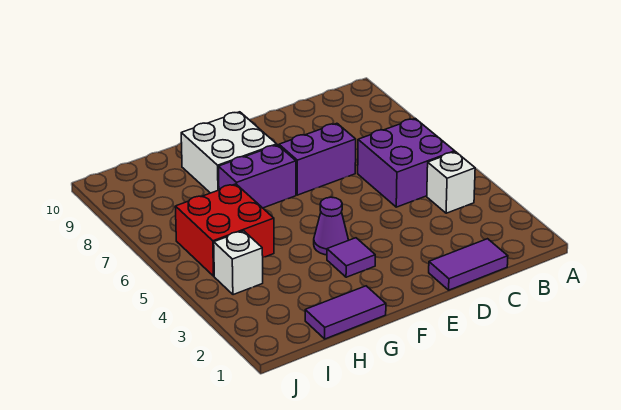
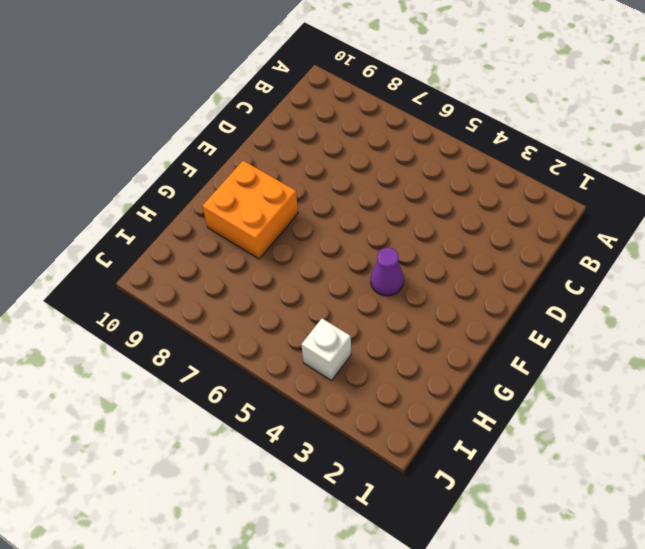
orange 2x2 brick [202,161,298,259] -> white 2x2 brick [181,112,277,193]
none -> white 1x1 brick [427,152,475,213]
none -> purple 2x2 brick [358,119,455,207]

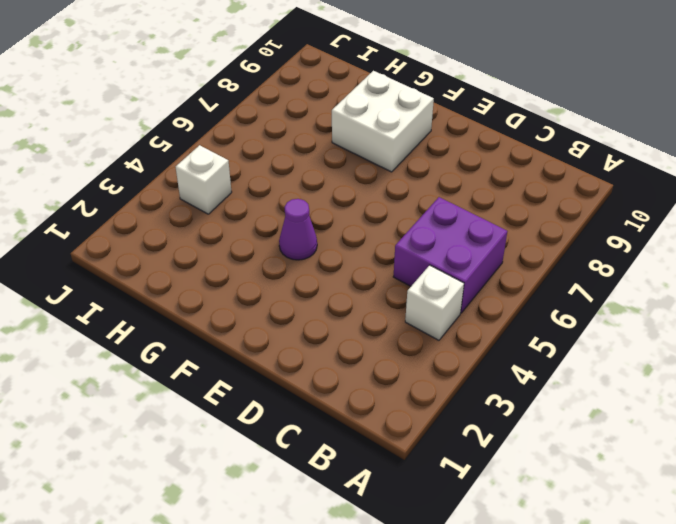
none -> purple 1x2 tile [429,239,508,290]
none -> purple 1x2 brick [279,123,356,195]

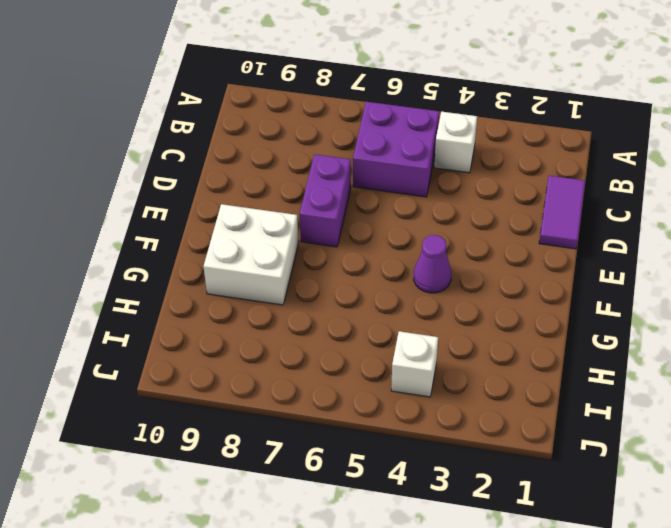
none -> purple 1x1 tile [327,238,375,277]
none -> purple 1x2 brick [218,145,296,208]

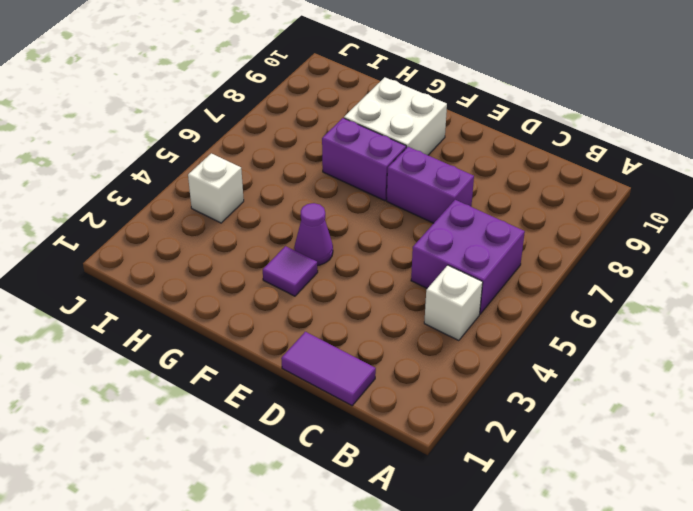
none -> purple 1x2 tile [305,286,386,339]
none -> red 2x2 brick [175,184,274,276]

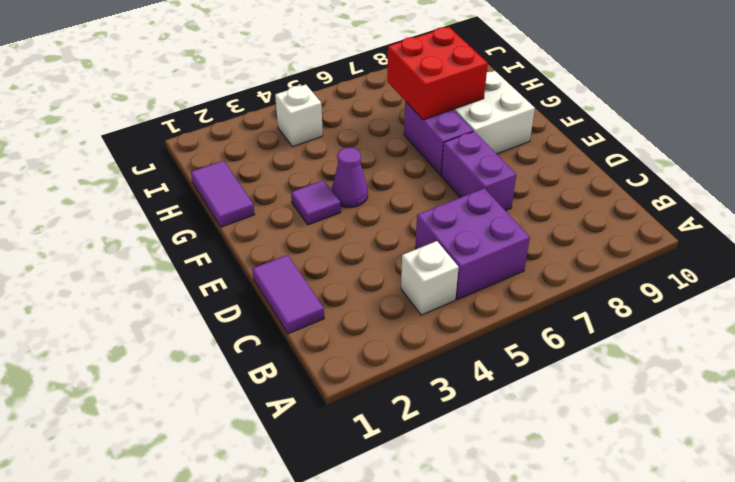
red 2x2 brick [387,27,488,120] -> red 2x2 brick moved to [175,184,274,276]

